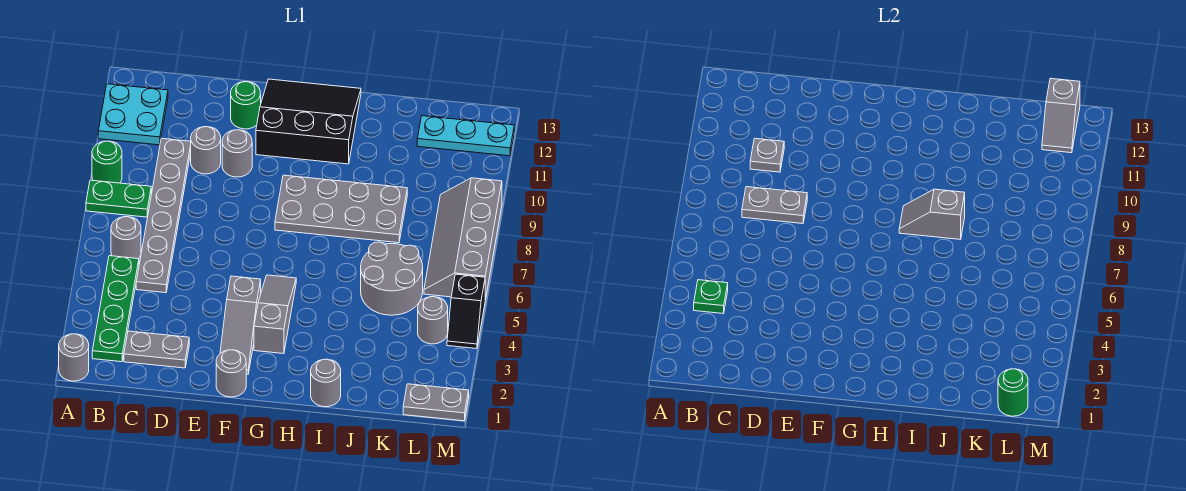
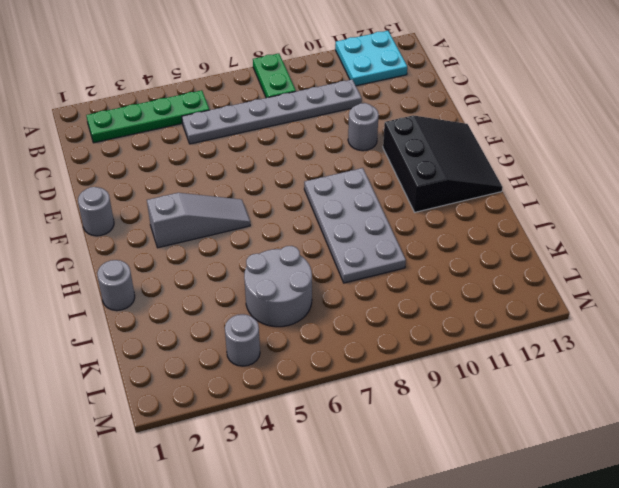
none -> grey 1x1 round brick [59,334,89,381]
none -> green 1x1 round brick [92,141,122,183]
none -> grey 1x1 round brick [111,217,141,259]

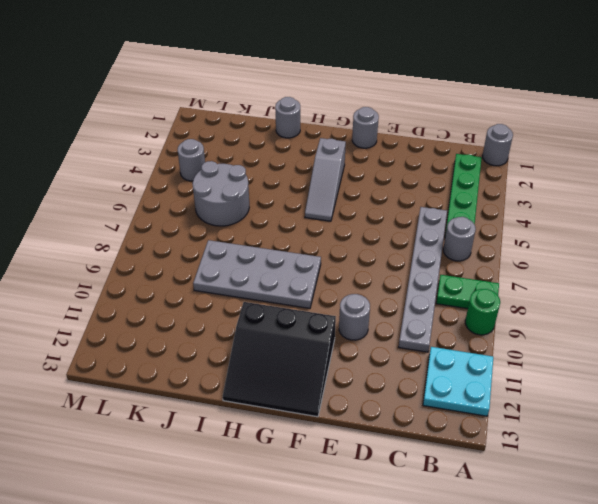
none -> grey 1x2 plate [124,331,189,368]
none -> grey 1x1 round brick [191,127,221,174]
none -> green 1x1 round brick [231,82,261,129]

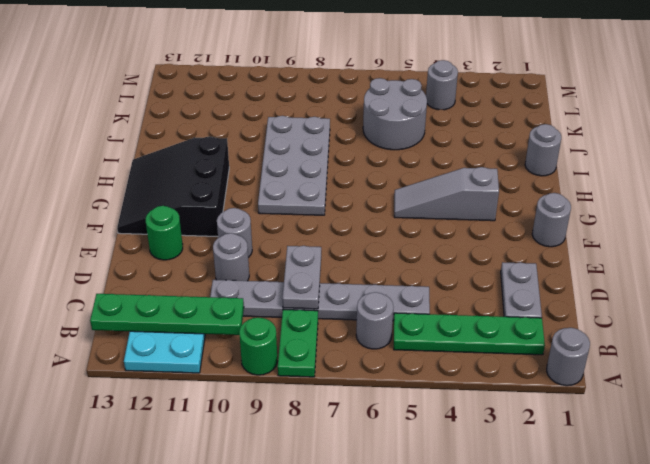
green 1x4 plate [90,294,244,335] -> none
none -> grey 1x3 slope [220,276,261,374]
none -> cyan 1x3 plate [417,116,514,156]
none -> grey 1x2 plate [403,384,469,421]

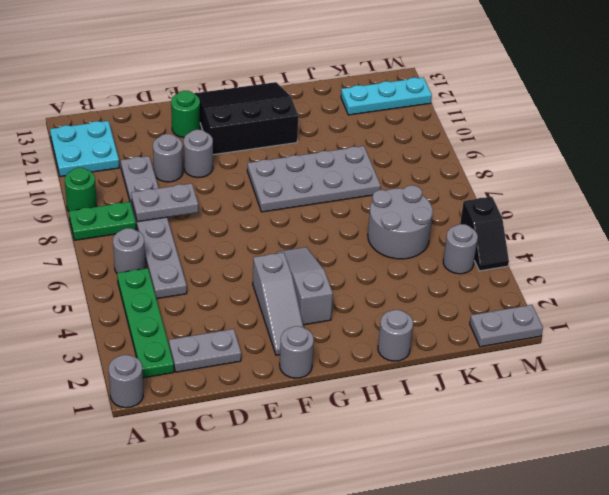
none -> grey 2x4 slope [424,178,502,300]
none -> green 1x1 plate [694,280,728,314]
none -> grey 1x1 plate [750,138,784,172]

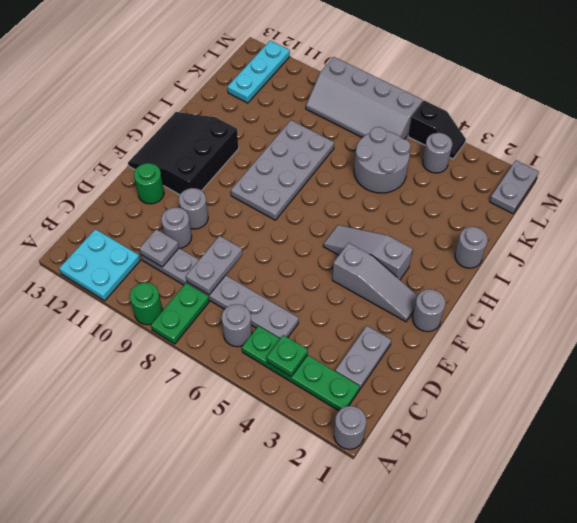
none -> grey 1x2 slope [899,189,965,239]
none -> green 1x1 round brick [998,369,1028,416]
none -> grey 1x2 slope [1042,78,1080,153]

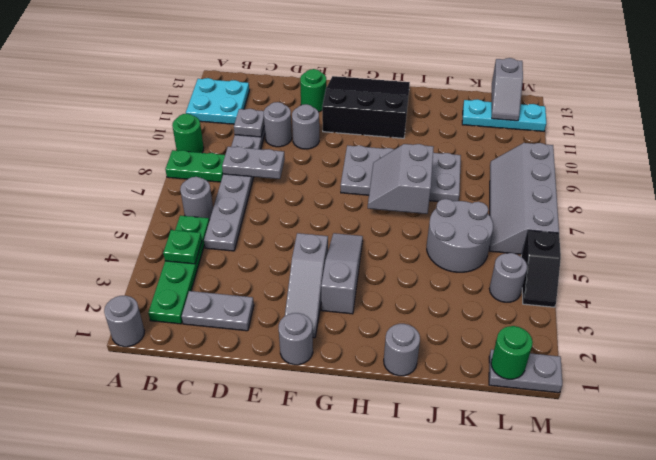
grey 2x2 slope [368,144,434,214] -> grey 1x2 slope [899,189,965,239]

